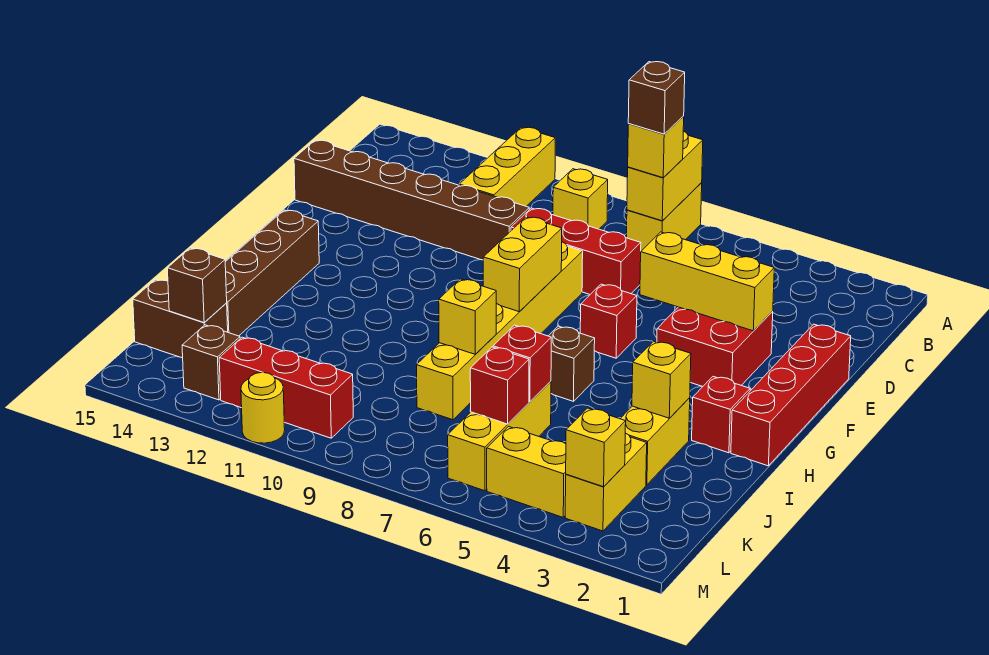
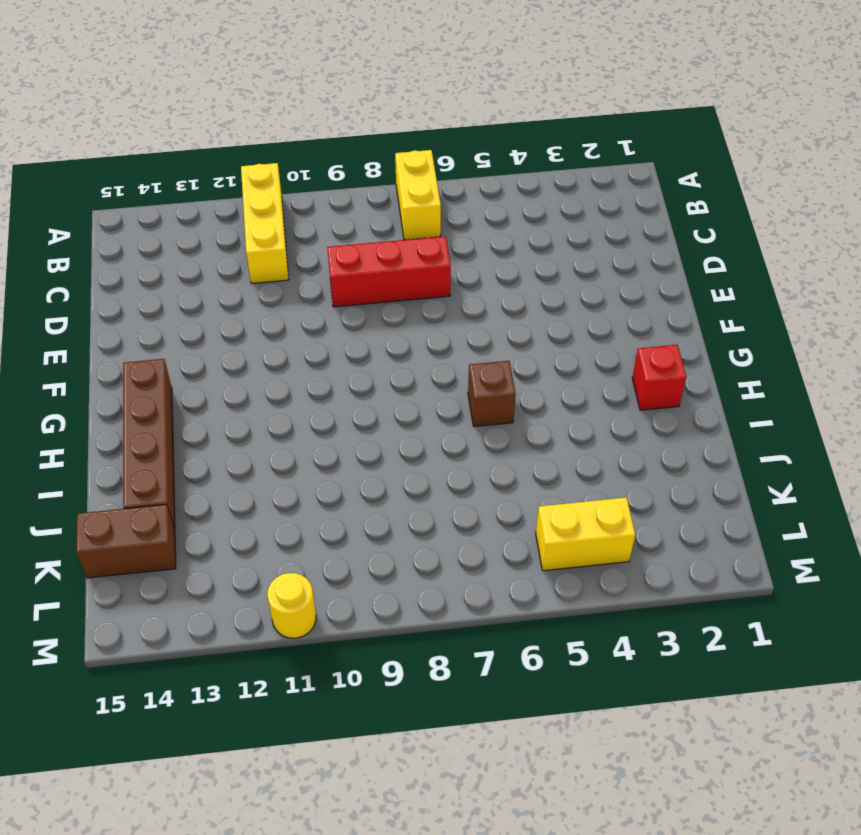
none -> yellow 1x1 brick [553,169,608,229]
none -> brown 1x6 brick [294,140,529,260]
none -> red 1x4 brick [731,324,851,466]
none -> red 2x2 brick [657,307,773,387]

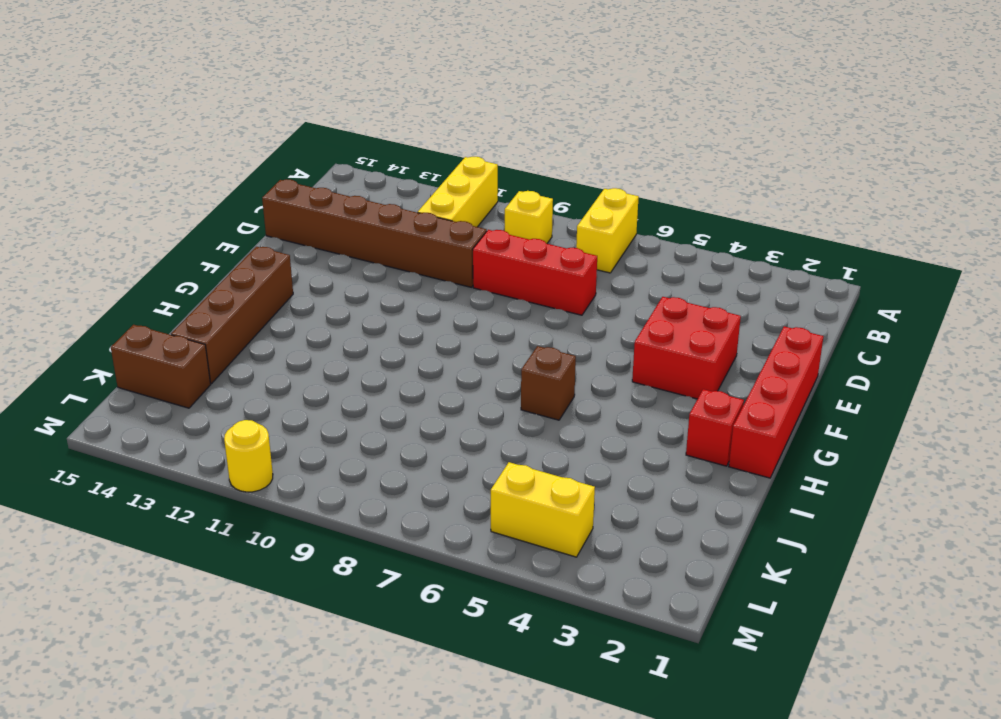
none -> yellow 1x6 brick [417,242,583,420]
none -> red 1x1 brick [580,284,637,358]
none -> yellow 1x2 brick [620,398,690,485]
none -> yellow 1x3 brick [448,381,551,491]

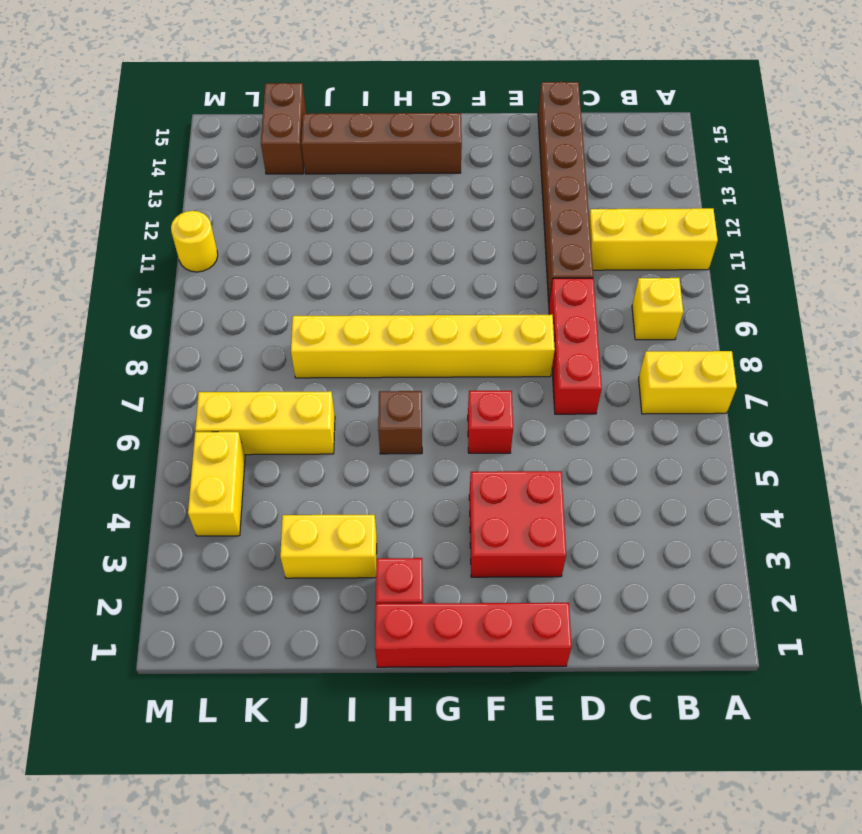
none -> yellow 1x2 brick [565,433,647,531]
none -> red 1x3 brick [219,337,353,438]
none -> brown 1x1 brick [182,325,240,400]
none -> yellow 1x2 brick [627,131,703,221]

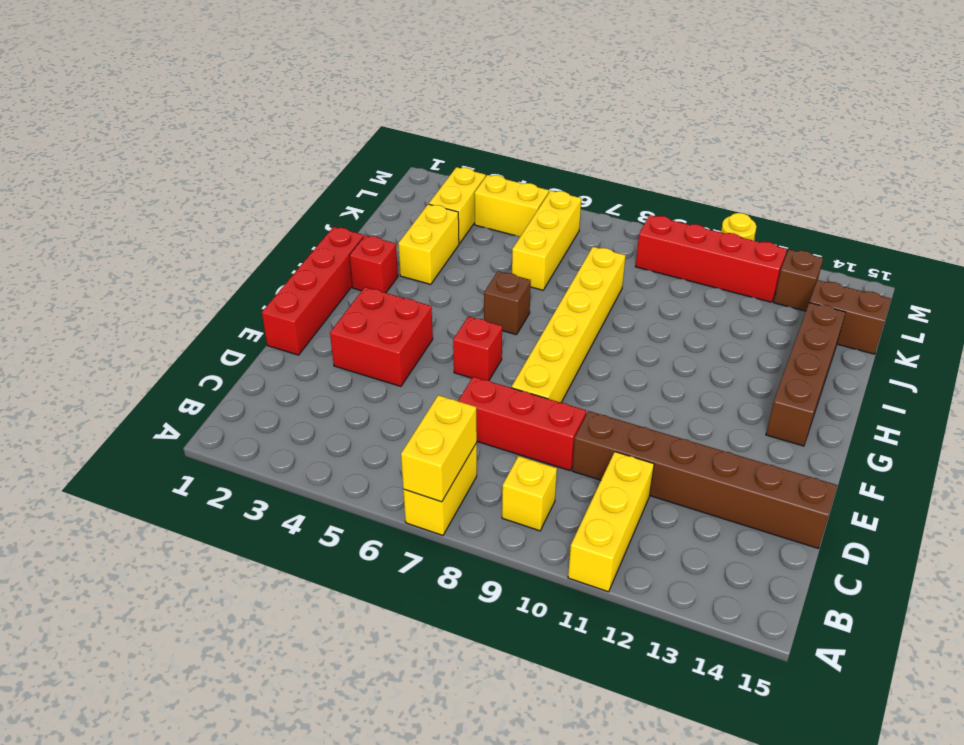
red 1x4 brick [635,215,787,302] -> red 1x3 brick [219,337,353,438]
none -> yellow 1x3 brick [640,232,774,331]
none -> yellow 1x2 brick [483,217,562,312]
none -> yellow 1x1 brick [632,341,691,418]
none -> yellow 1x1 brick [439,279,496,354]

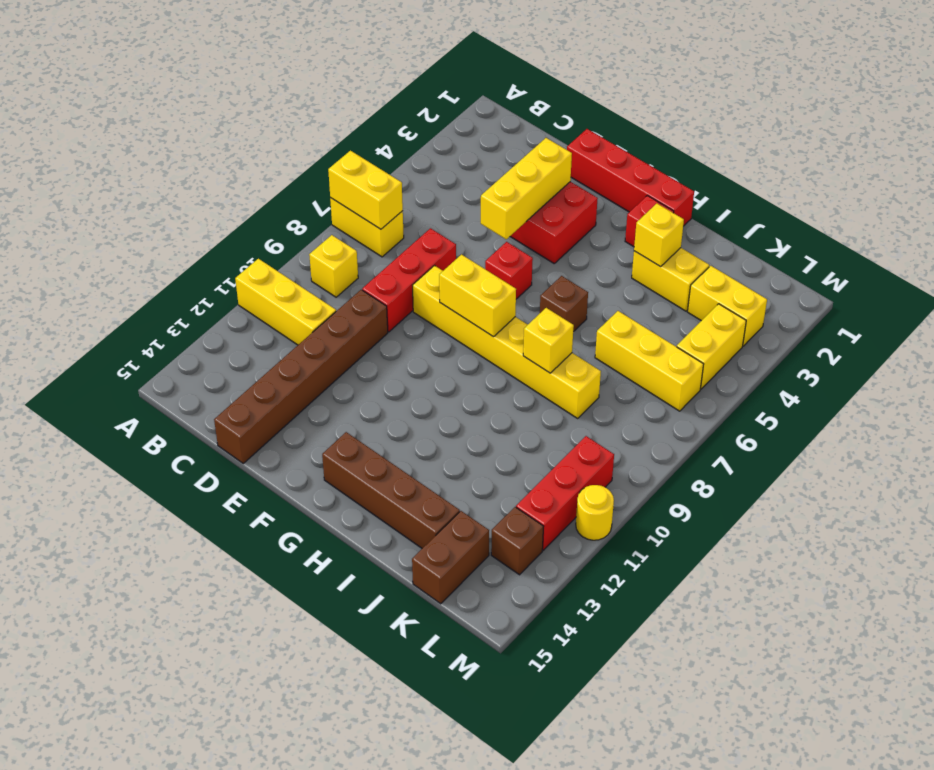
none -> red 1x1 brick [493,325,551,402]
none -> red 1x1 brick [470,347,529,424]
none -> brown 1x1 brick [167,248,227,322]
none -> yellow 1x1 brick [566,408,626,487]

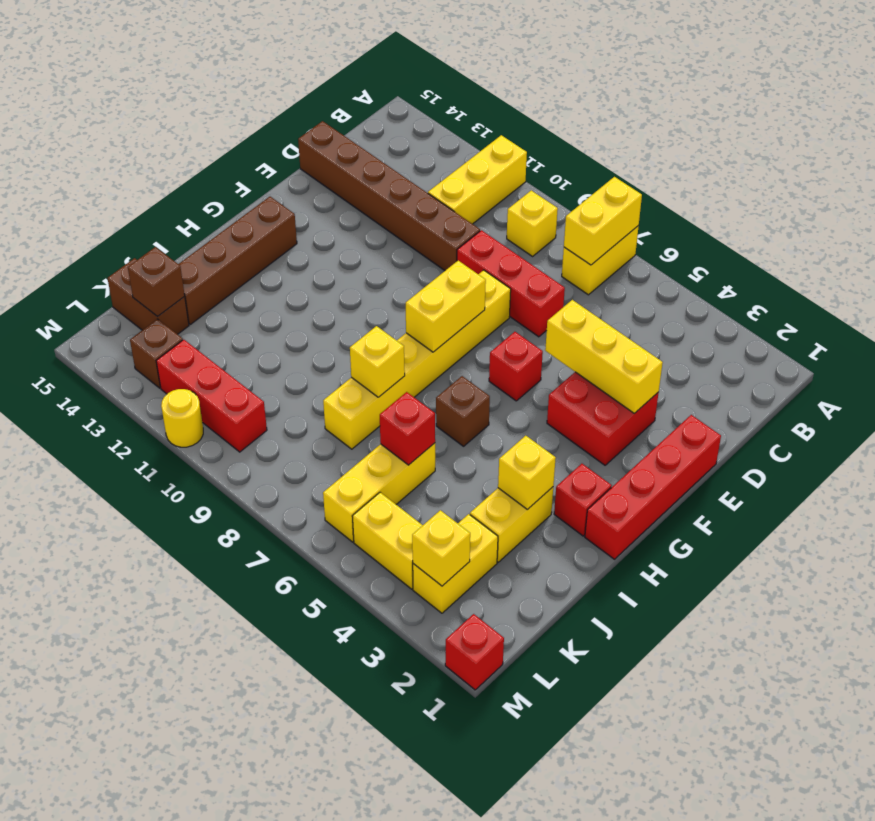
red 1x1 brick [445,614,504,690] -> red 1x1 brick moved to [470,347,529,424]
none -> yellow 1x1 brick [628,116,684,178]
none -> brown 1x1 brick [628,62,685,134]

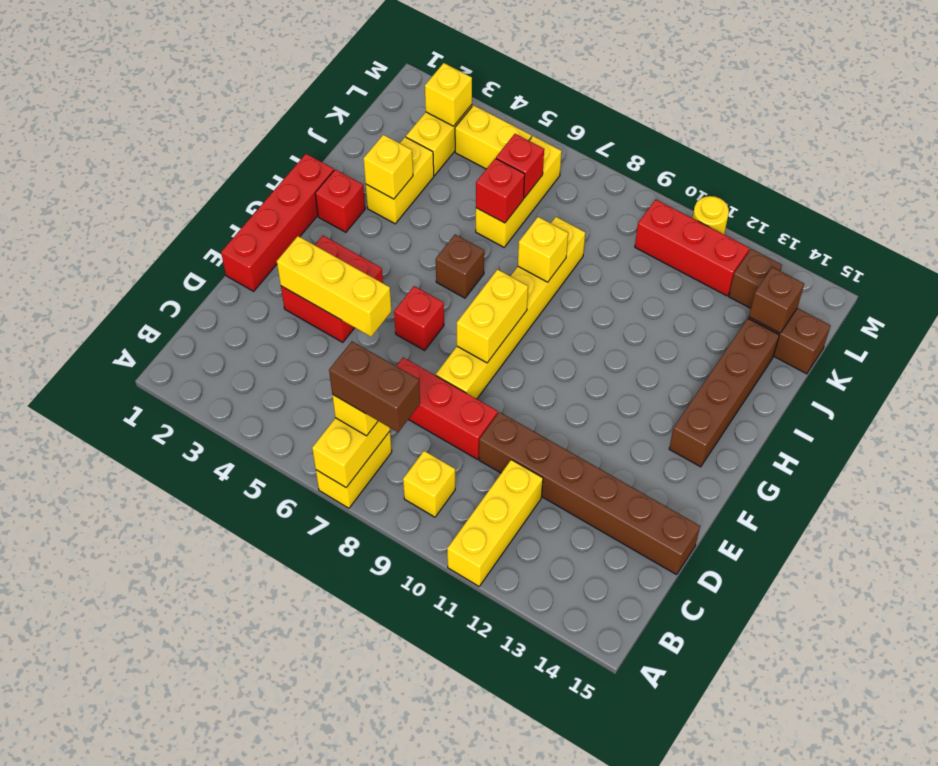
brown 1x2 brick [329,341,420,432] -> brown 1x1 brick [628,62,685,134]

